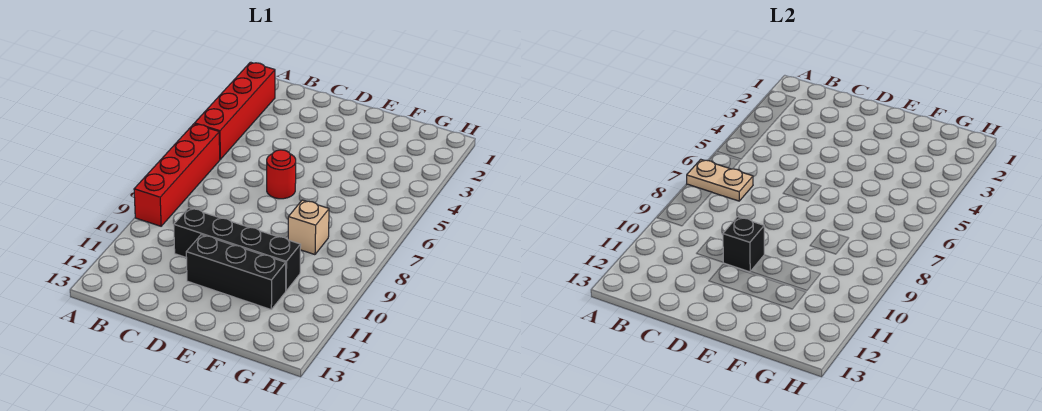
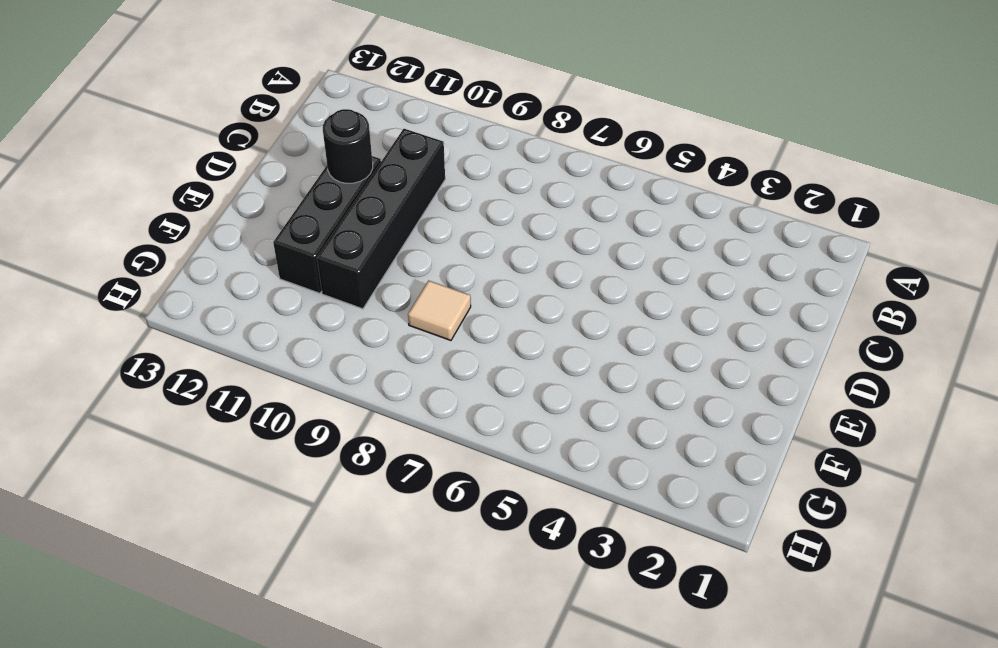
black 1x1 round brick [323,109,373,183] -> none
tan 1x1 tile [408,281,471,340] -> tan 1x1 brick [288,200,329,255]
none -> red 1x4 brick [195,62,275,159]
none -> red 1x4 brick [134,124,220,226]

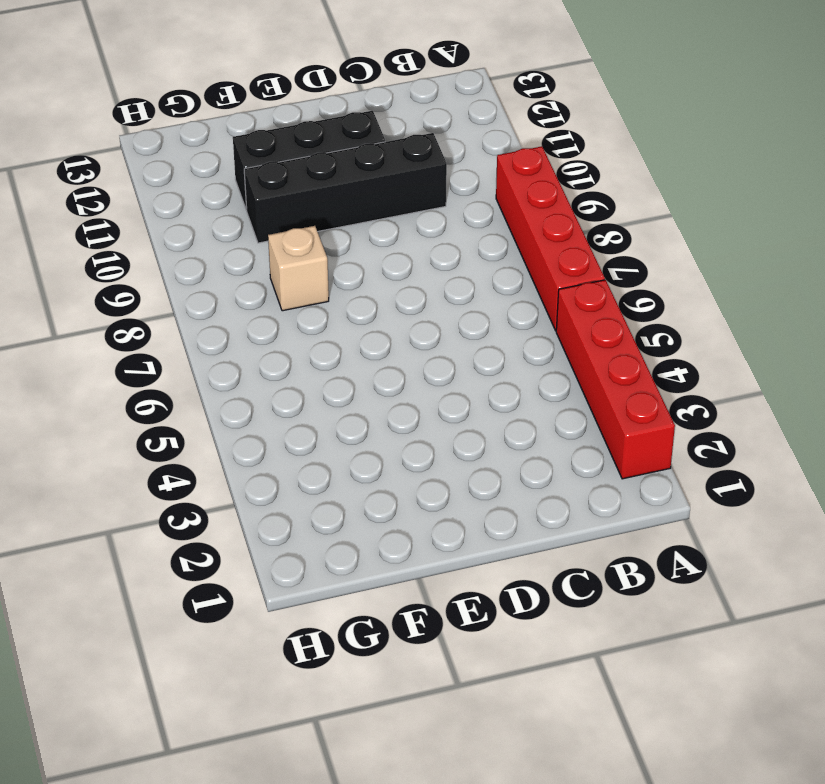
none -> red 1x1 round brick [267,150,296,199]
none -> tan 1x2 plate [687,159,753,201]

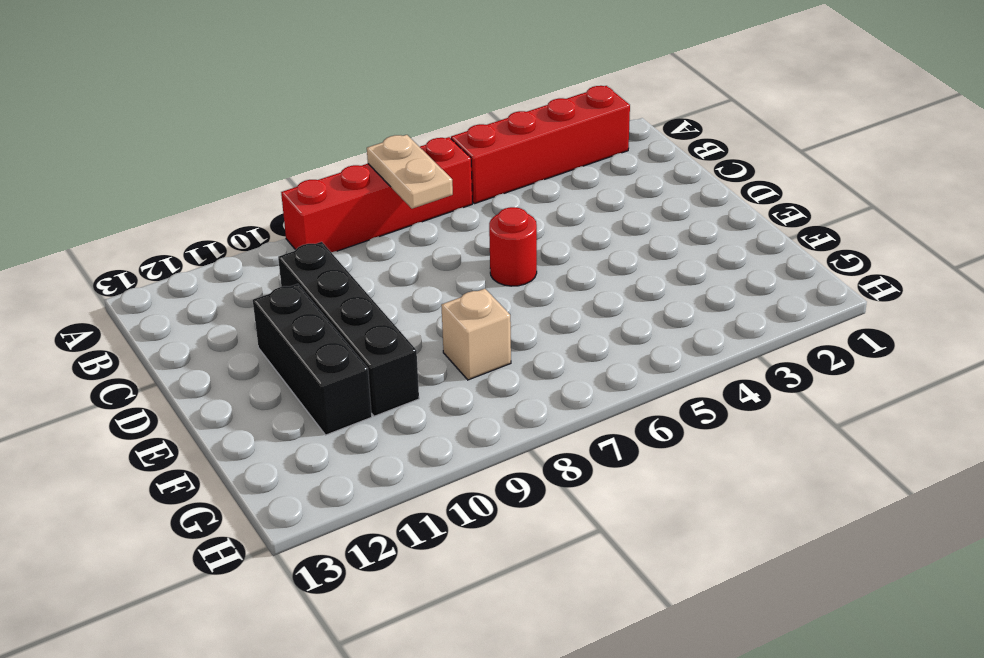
none -> black 1x1 brick [723,217,764,272]

